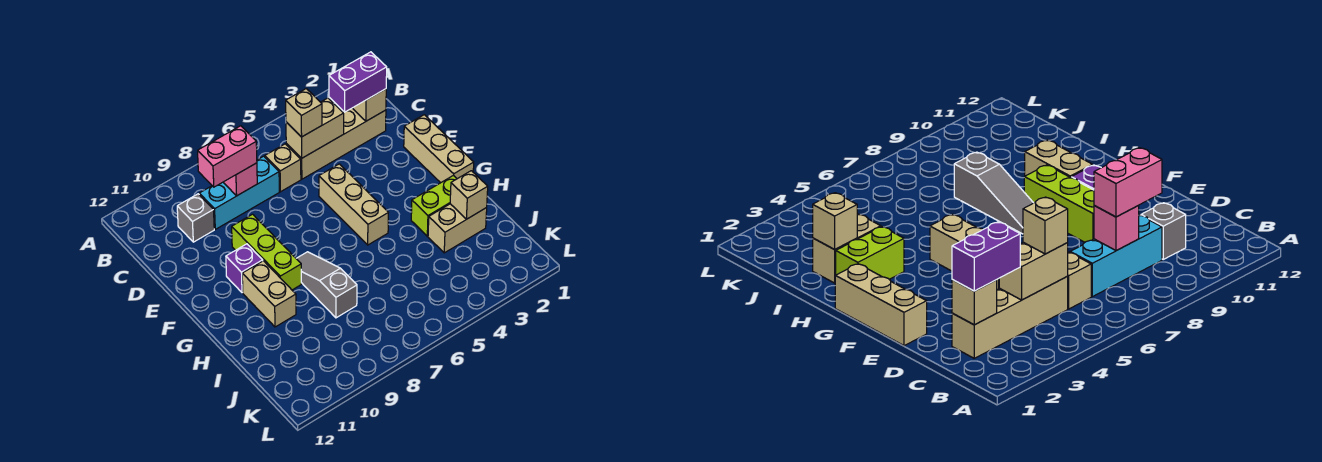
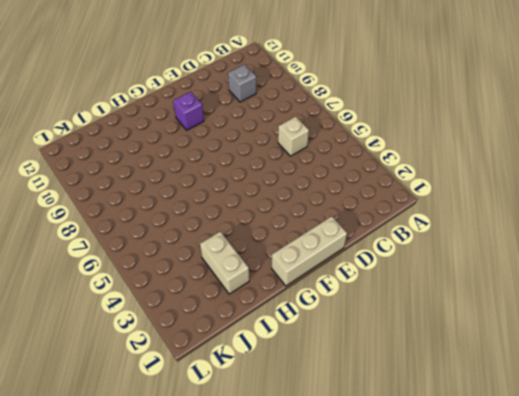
none -> tan 1x4 brick [286,108,386,179]
none -> cyan 1x3 brick [199,156,279,229]
none -> tan 1x3 brick [319,164,388,245]

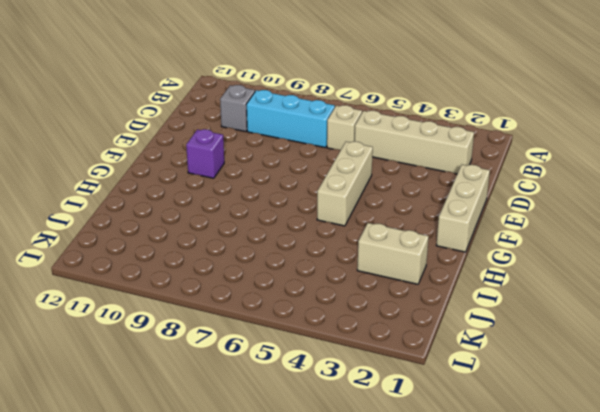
none -> lime 1x3 brick [232,214,301,290]
none -> grey 1x3 slope [296,252,357,318]
none -> tan 1x2 brick [242,261,296,327]

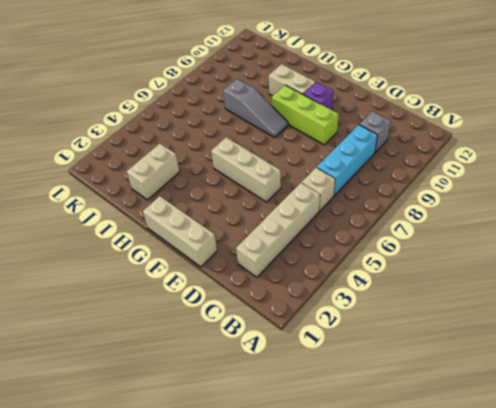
none -> lime 1x2 brick [411,175,457,236]
none -> tan 1x1 brick [353,89,386,121]
none -> tan 1x2 brick [286,98,344,158]

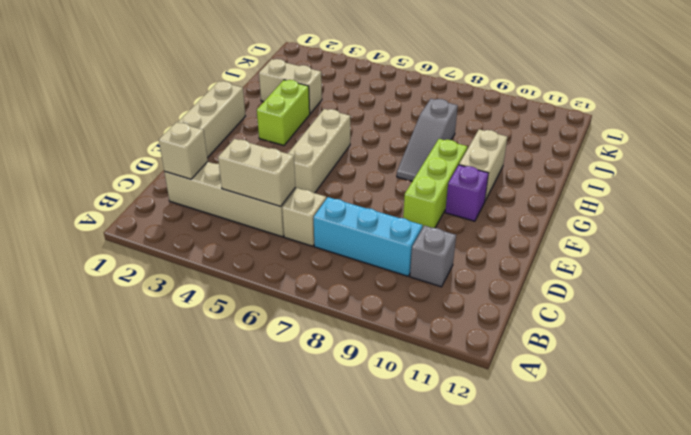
lime 1x2 brick [257,80,310,145] -> lime 1x2 brick turned to [411,175,457,236]
none -> pink 1x1 brick [223,163,257,196]
none -> tan 1x1 brick [450,171,488,219]
none -> purple 1x2 brick [329,52,387,112]

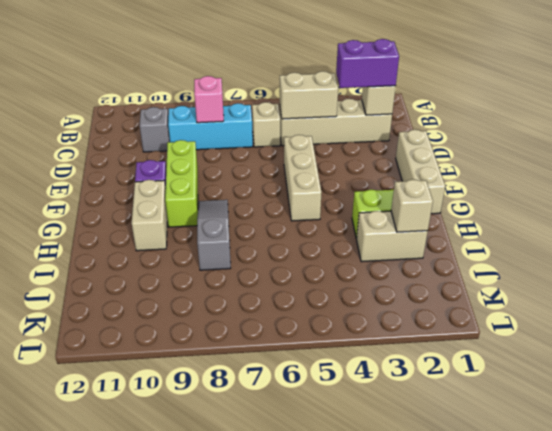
none -> tan 1x1 brick [286,89,322,137]
none -> pink 1x2 brick [198,126,257,187]

